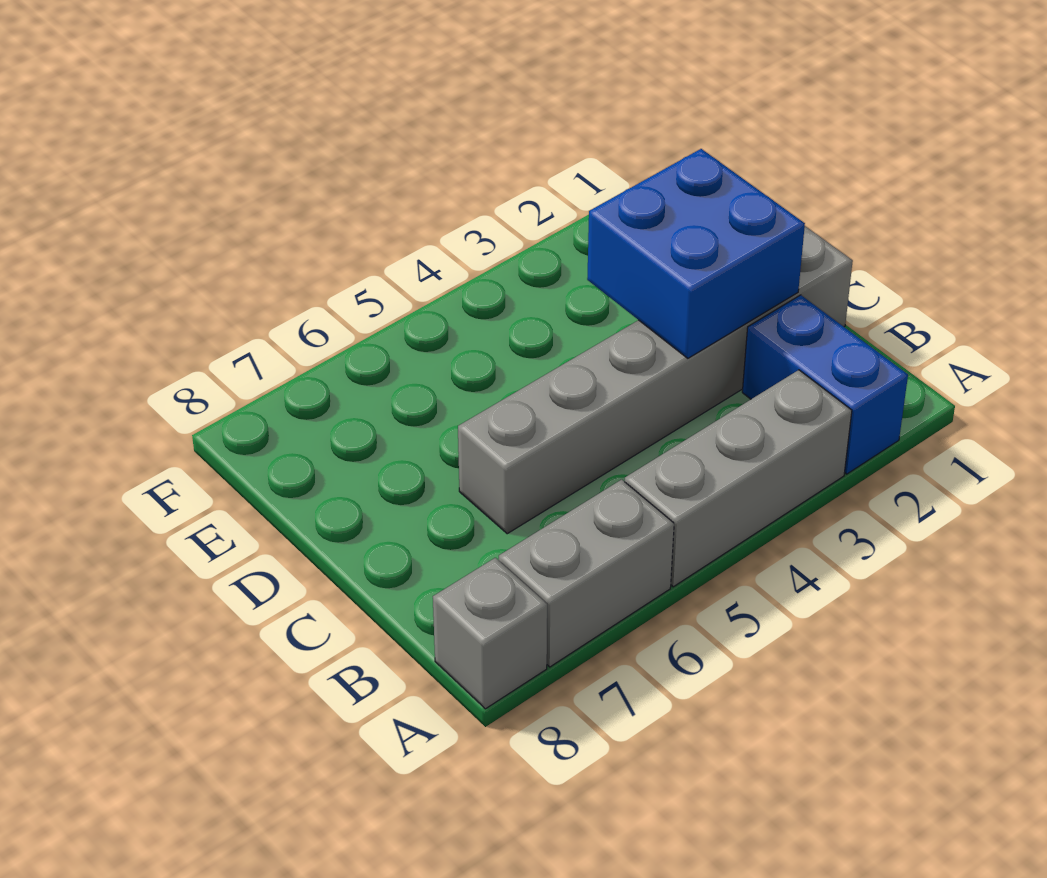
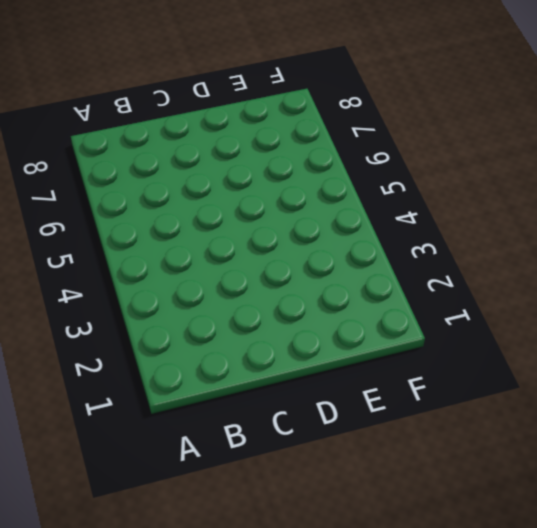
none -> blue 1x2 brick [742,295,908,474]
none -> grey 1x3 brick [625,370,852,587]

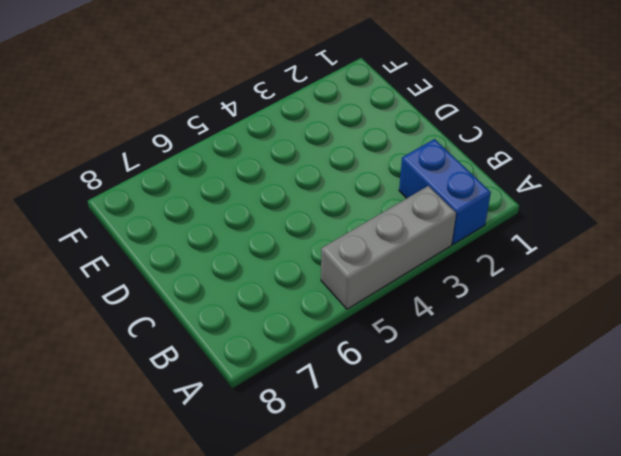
none -> grey 1x2 brick [499,480,674,667]
none -> grey 1x1 brick [433,558,547,709]

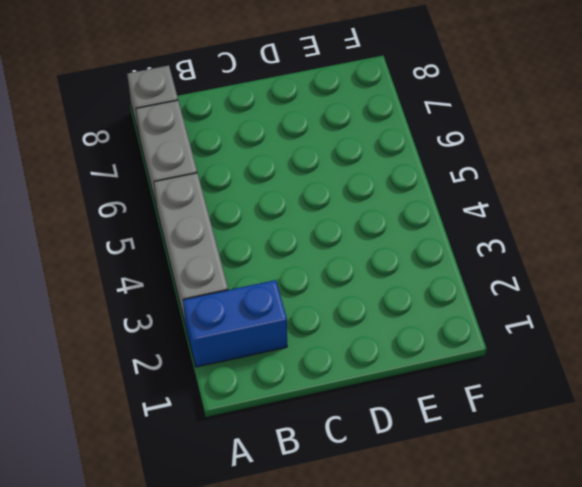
none -> grey 1x6 brick [458,226,853,534]
none -> blue 2x2 brick [587,149,805,358]

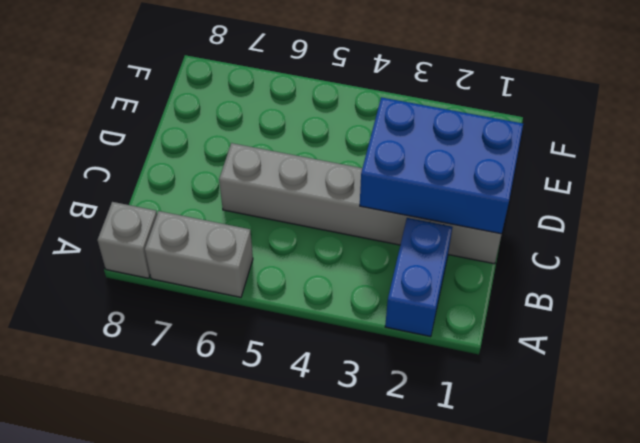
blue 2x3 brick [360,97,523,234] -> blue 2x2 brick [587,149,805,358]
none -> grey 1x3 brick [625,370,852,587]

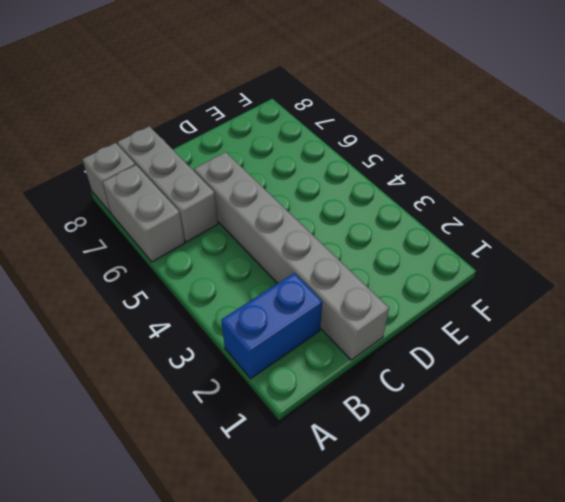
grey 1x3 brick [117,126,218,242] -> grey 1x3 brick moved to [625,370,852,587]
none -> blue 2x2 brick [587,149,805,358]

